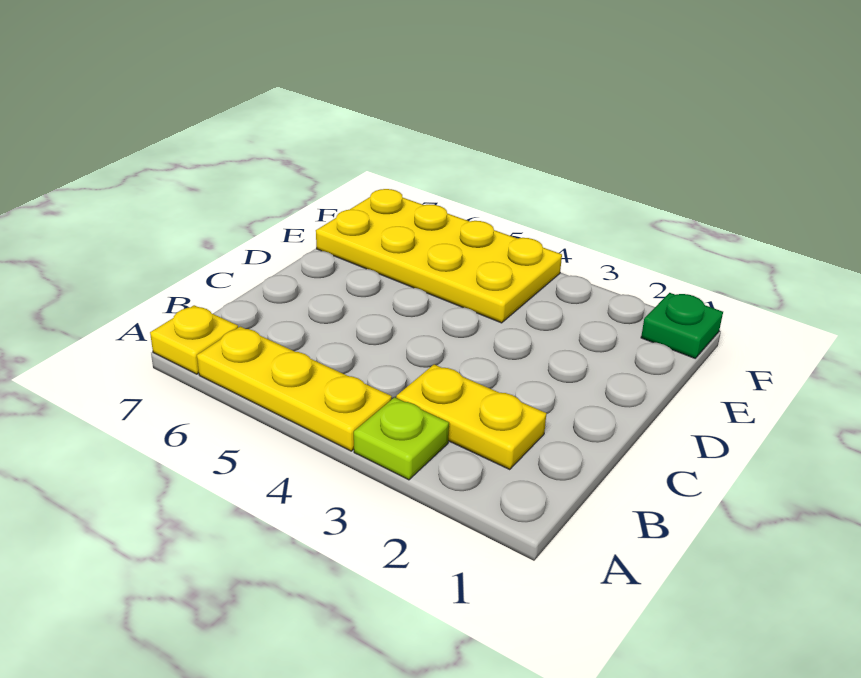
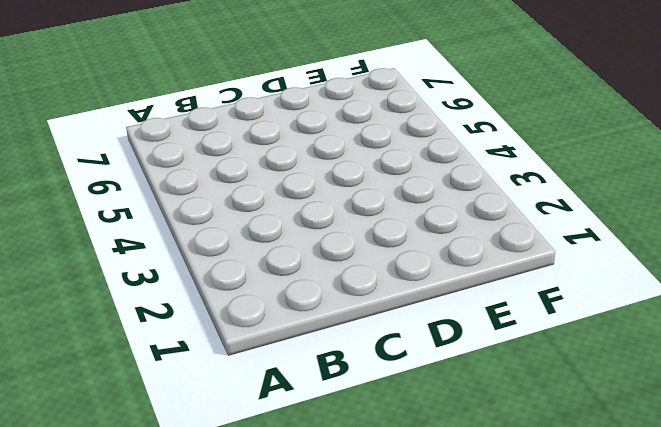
none -> lime 1x1 plate [354,397,449,480]
none -> yellow 1x3 plate [197,327,392,451]

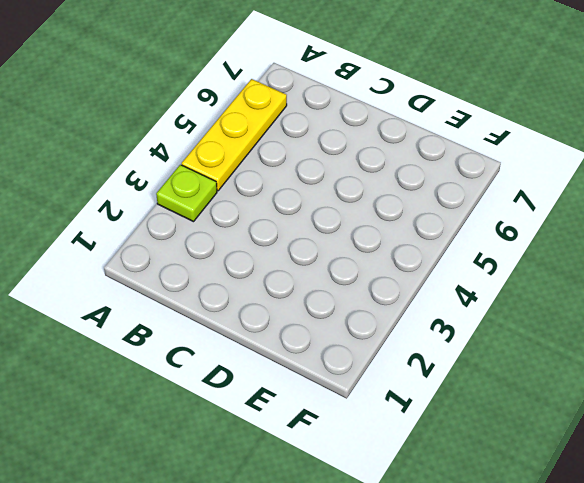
none -> yellow 1x1 plate [150,305,238,374]
none -> yellow 1x2 plate [396,364,547,469]

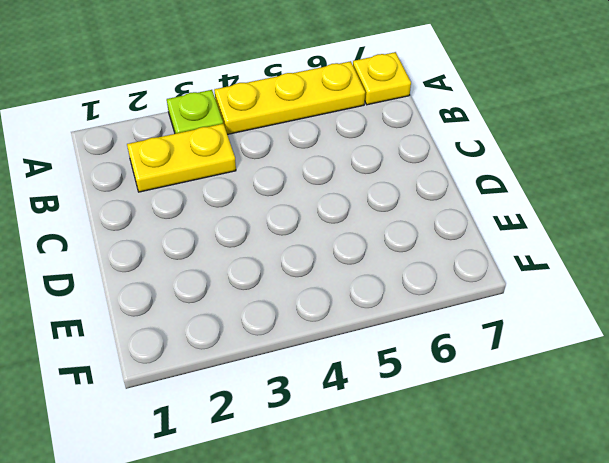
none -> yellow 2x4 plate [316,189,562,323]
none -> green 1x1 plate [641,293,723,358]

